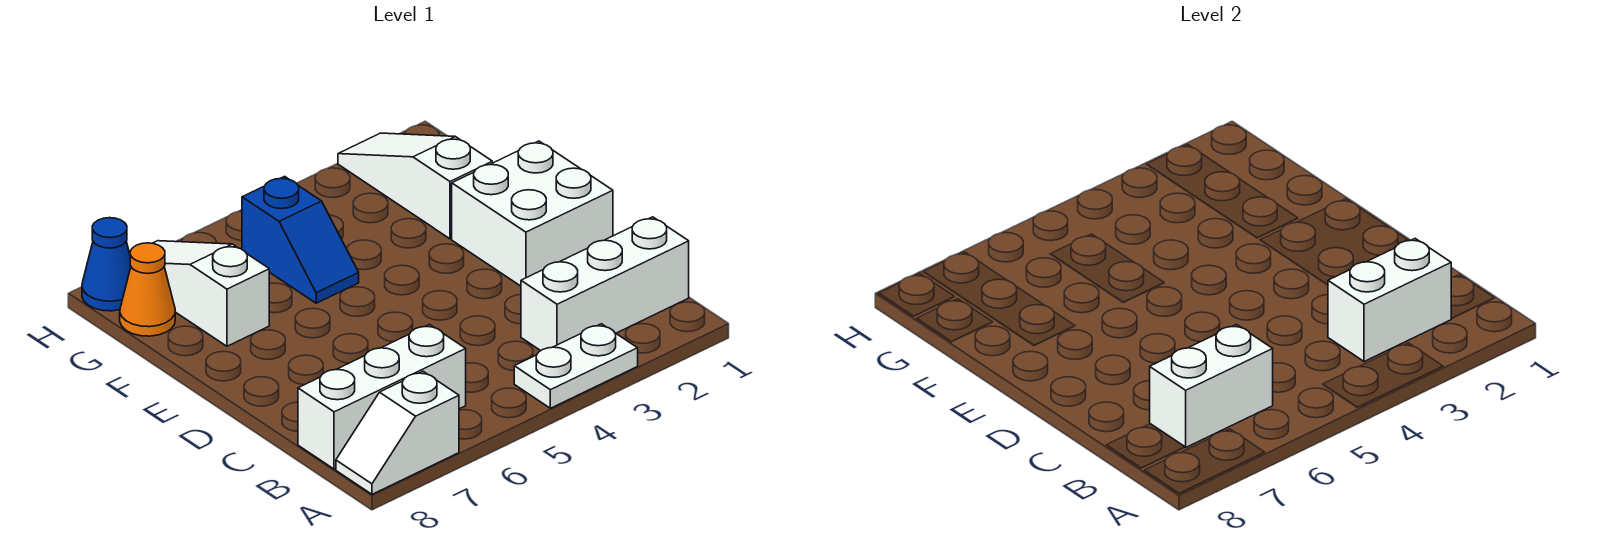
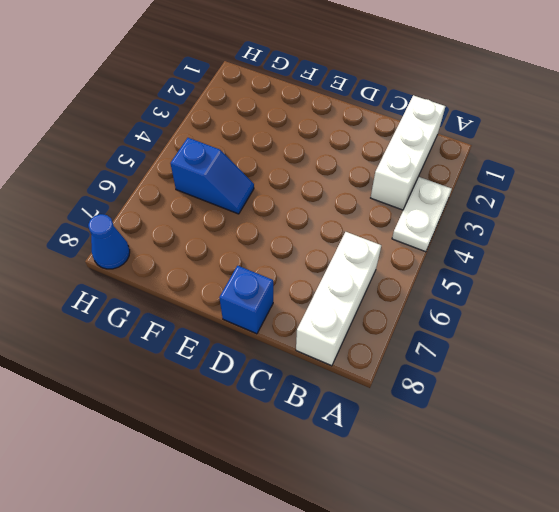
blue 1x1 brick [219,266,273,334] -> none
none -> white 1x2 slope [336,371,459,494]
none -> white 2x2 brick [452,141,613,286]
none -> white 1x3 slope [338,133,492,239]

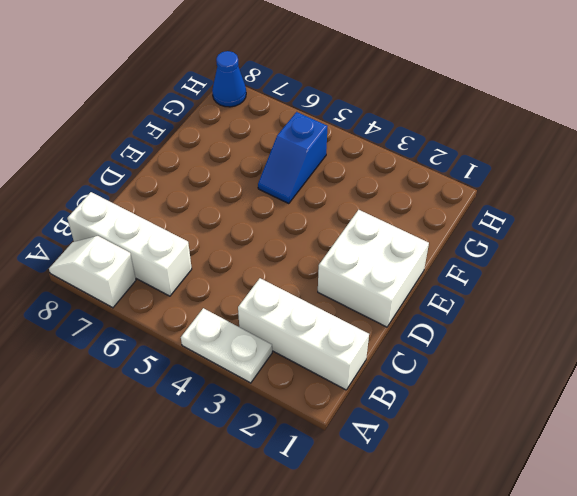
none -> white 1x3 slope [338,133,492,239]
none -> white 1x3 slope [153,241,269,346]
none -> orange 1x1 cone [120,243,175,336]

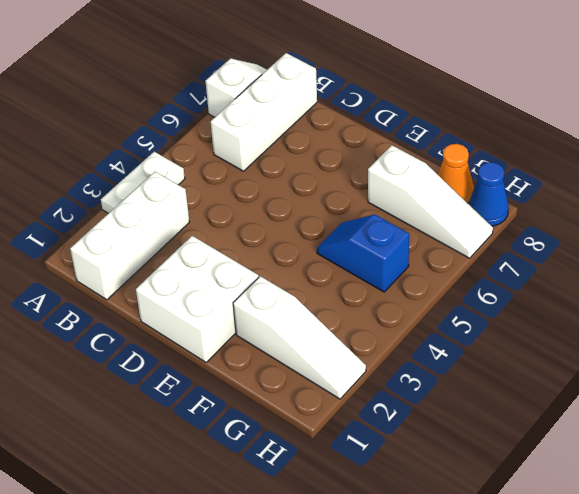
none -> white 1x2 brick [1328,239,1451,362]
none -> white 1x2 brick [1150,325,1273,447]

